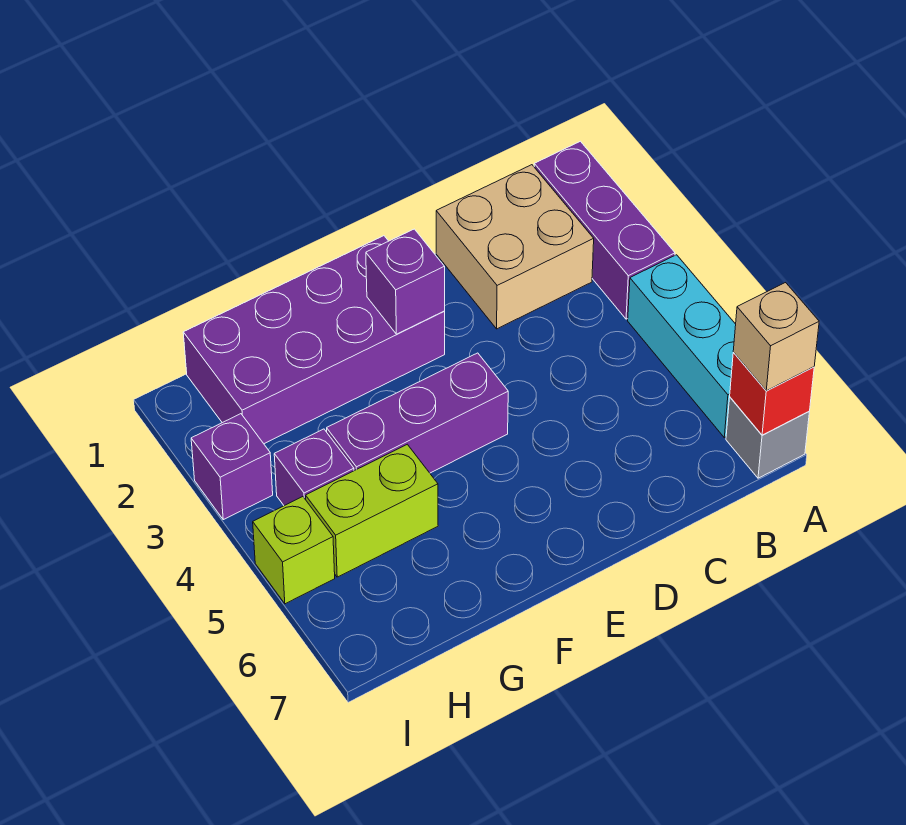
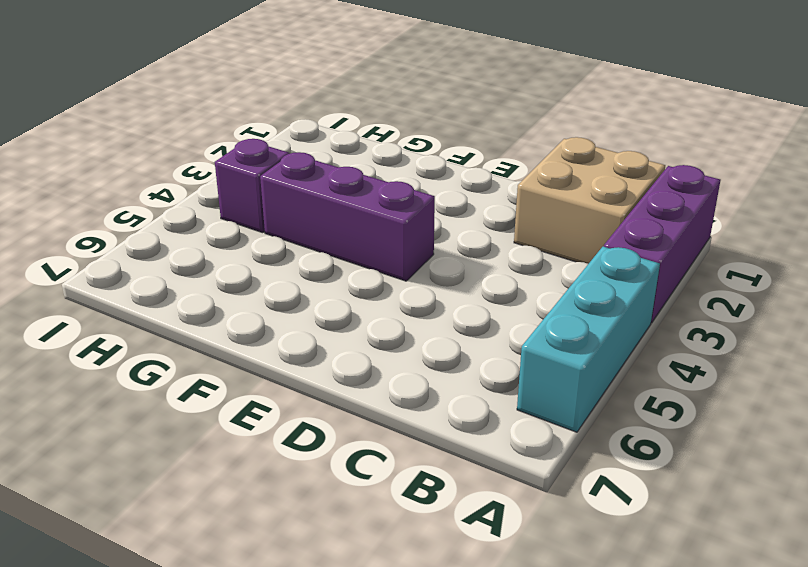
none -> grey 1x1 brick [726,398,809,478]
none -> purple 2x4 brick [183,236,445,444]
none -> lime 1x2 brick [306,444,438,577]

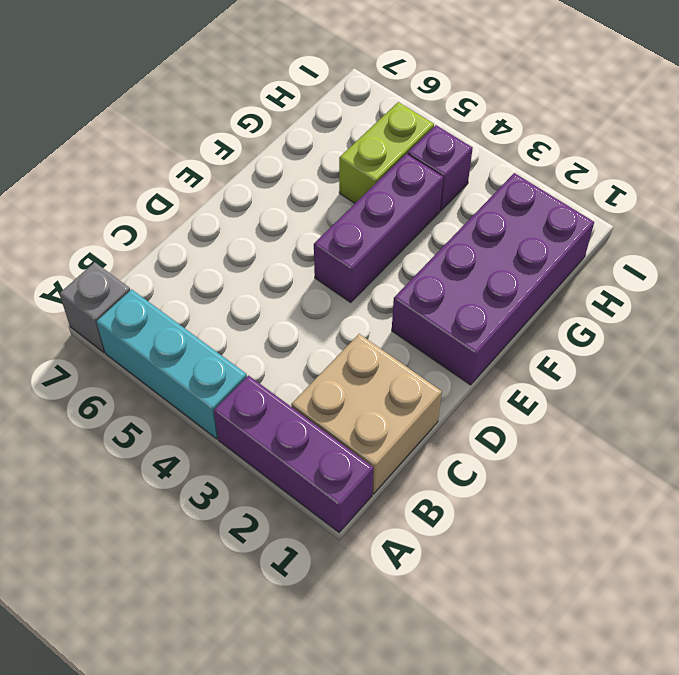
none -> purple 1x1 brick [191,414,273,520]
none -> lime 1x1 brick [253,497,335,604]
none -> red 1x1 brick [730,353,814,435]

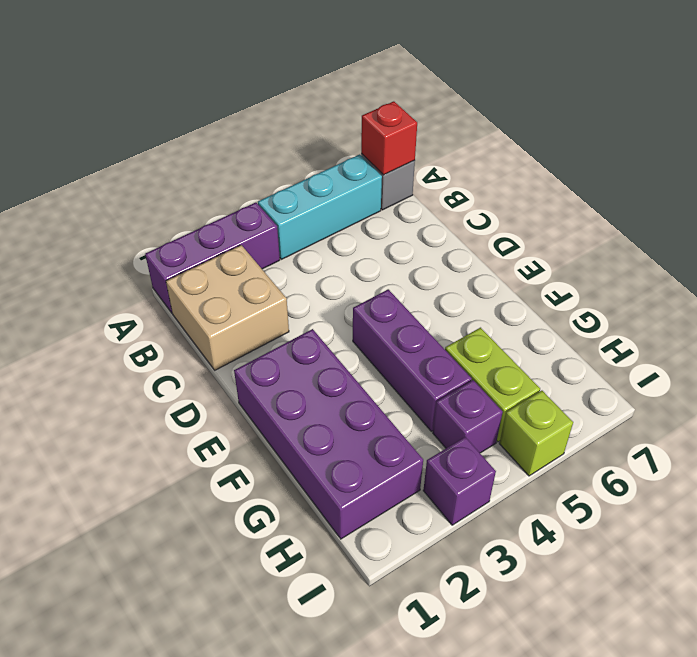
none -> purple 1x1 brick [366,229,445,334]
none -> tan 1x1 brick [733,283,819,391]

